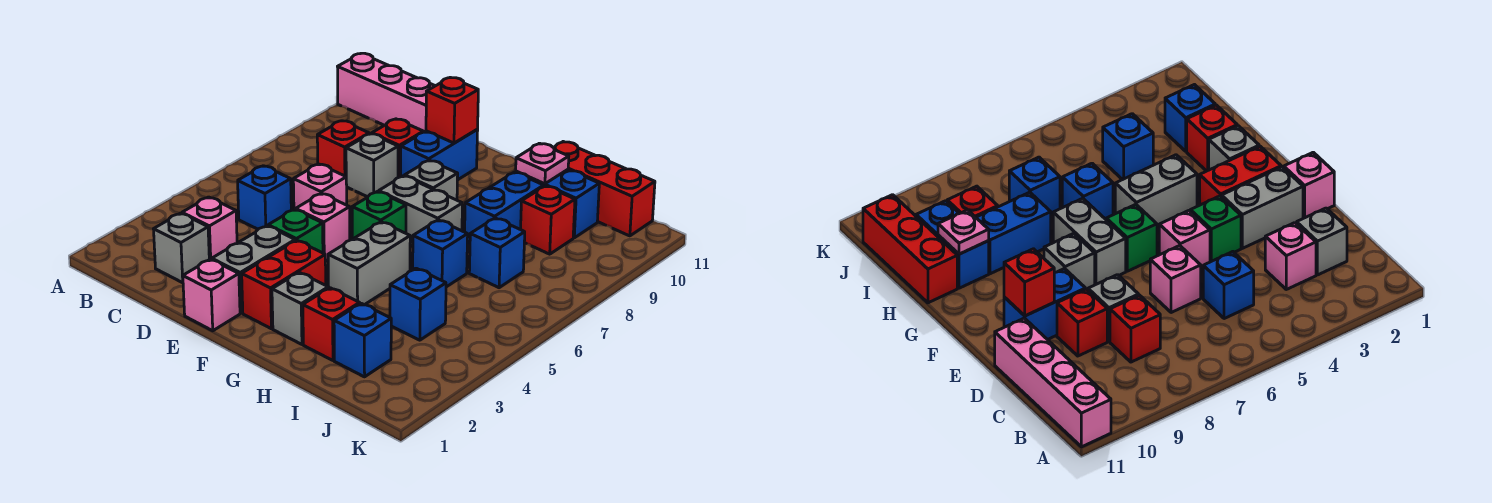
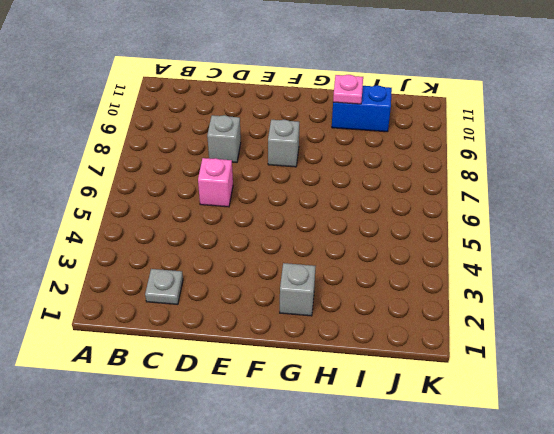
grey 1x1 plate [145,269,183,305] -> grey 1x1 brick [154,213,209,283]
none -> pink 1x4 brick [338,53,435,132]
none -> pink 1x1 brick [182,197,237,259]
none -> blue 1x1 brick [238,166,291,229]
none -> red 1x1 brick [317,121,369,176]

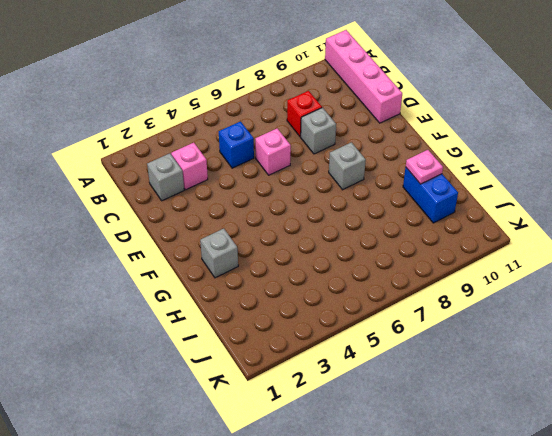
none -> red 1x1 brick [372,119,423,178]
none -> pink 1x1 brick [183,259,240,331]
none -> grey 1x2 brick [212,226,295,313]
none -> green 1x1 brick [268,209,323,253]

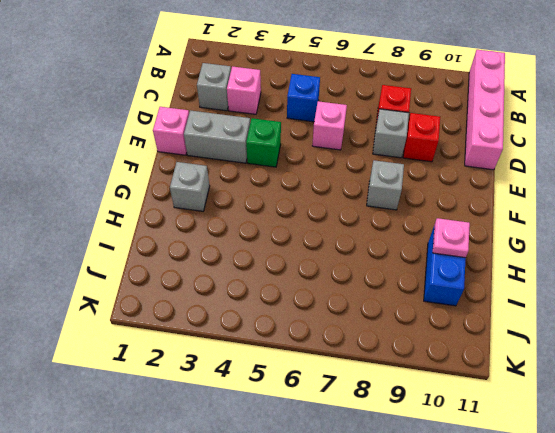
none -> pink 1x1 brick [296,193,350,261]
none -> blue 1x2 brick [401,130,478,180]
none -> red 1x2 brick [242,240,326,329]
none -> green 1x1 brick [352,192,406,239]

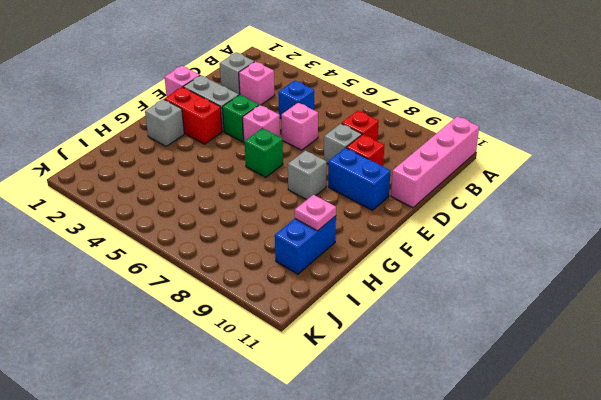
none -> grey 1x2 brick [379,176,462,246]
none -> grey 1x2 brick [328,222,410,305]
none -> red 1x1 brick [303,288,360,360]
none -> blue 1x1 brick [413,220,468,287]

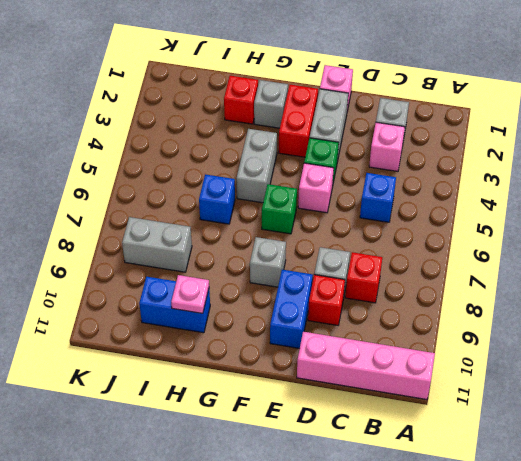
grey 1x2 brick [122,217,192,272] -> grey 1x2 brick moved to [379,176,462,246]
none -> pink 1x1 brick [293,164,347,210]
none -> blue 1x2 brick [465,172,544,245]
none -> red 1x3 brick [554,142,655,236]
none -> blue 1x1 brick [334,303,391,377]

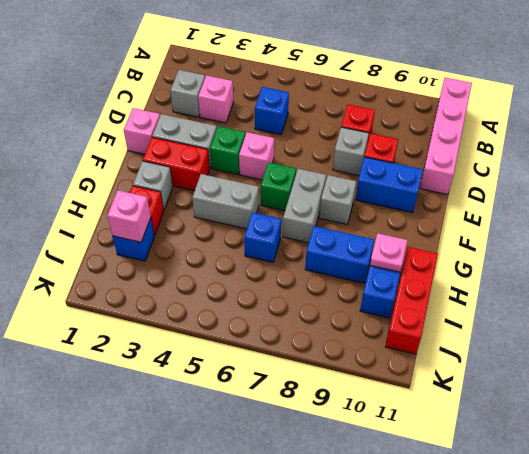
pink 1x1 brick [107,190,151,242] -> pink 1x1 brick moved to [293,164,347,210]
none -> blue 1x1 brick [390,268,446,340]
none -> blue 1x1 brick [469,218,525,288]
none -> red 1x1 brick [521,186,575,254]
none -> red 1x1 brick [426,78,478,143]

